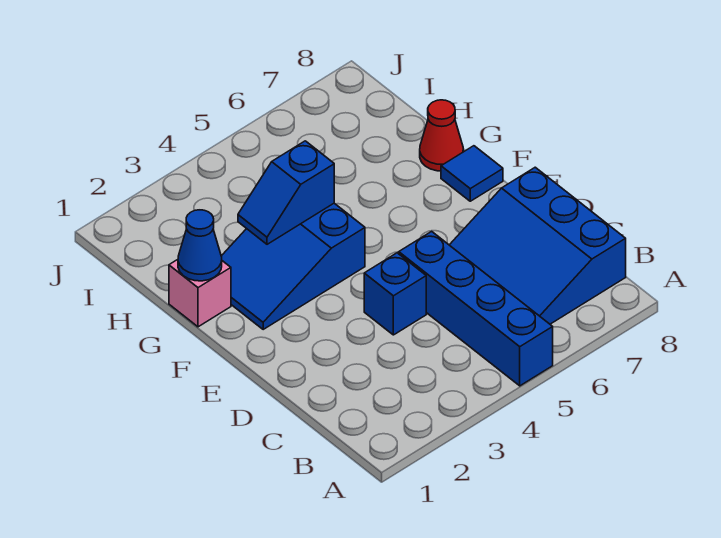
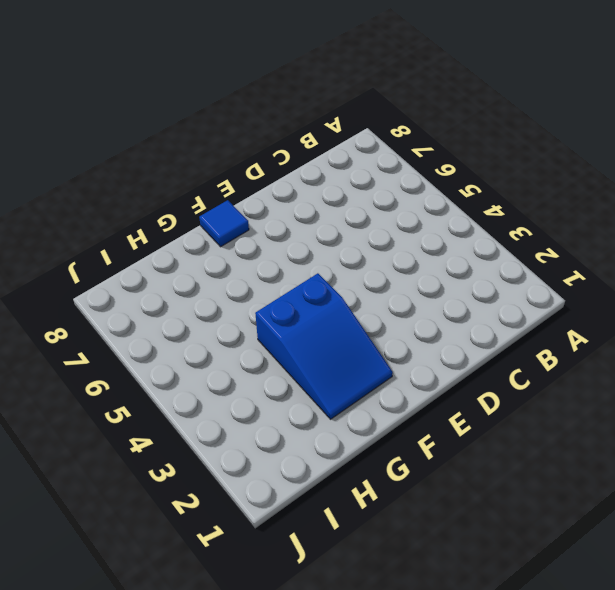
none -> blue 1x4 brick [399,231,553,386]
none -> blue 3x3 slope [450,167,626,324]

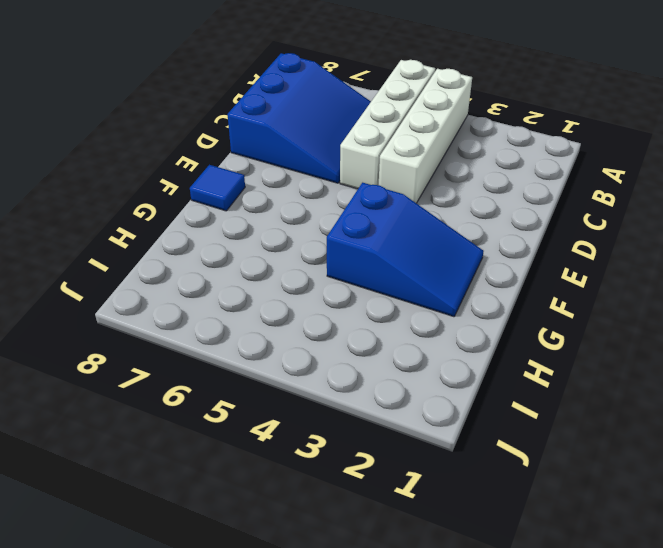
white 1x4 brick [379,69,472,203] -> blue 1x1 brick [364,253,426,335]
white 1x4 brick [340,60,435,189] -> blue 1x4 brick [399,231,553,386]
none -> pink 1x1 brick [169,260,231,327]
none -> red 1x1 cone [420,100,463,171]

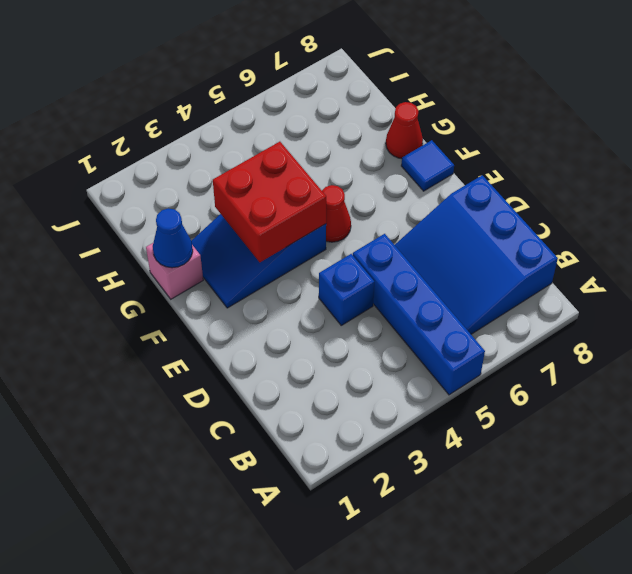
red 2x2 brick [213,142,326,262] -> blue 1x2 slope [238,141,334,244]
red 1x1 cone [322,185,351,242] -> none

